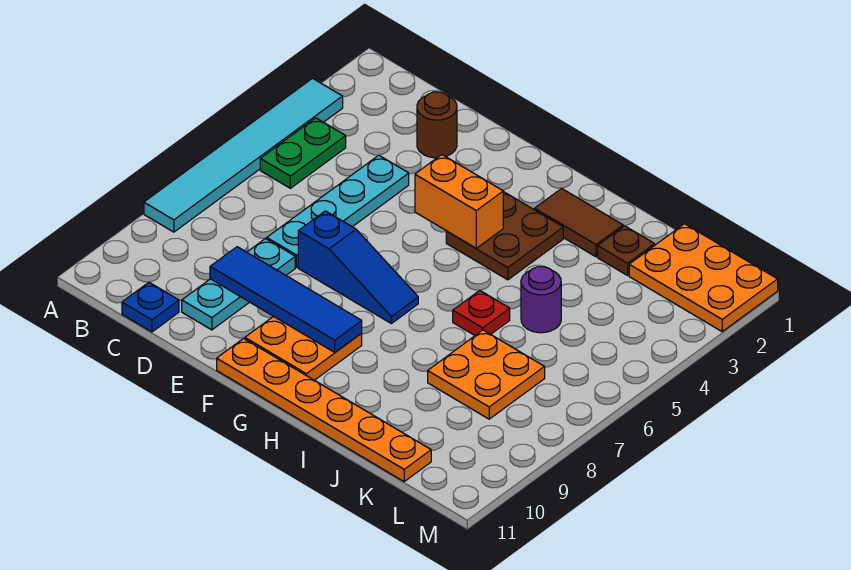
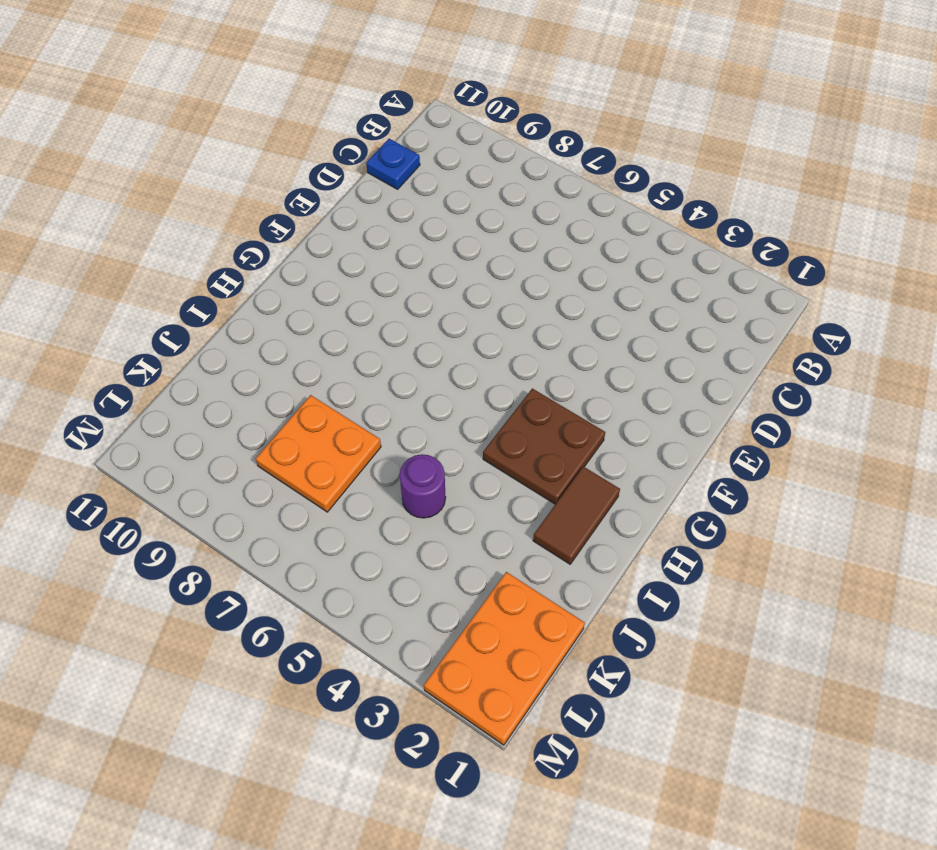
none -> cyan 1x6 tile [144,78,343,232]
none -> green 1x2 plate [260,118,346,188]
none -> brown 1x1 round brick [417,92,457,158]

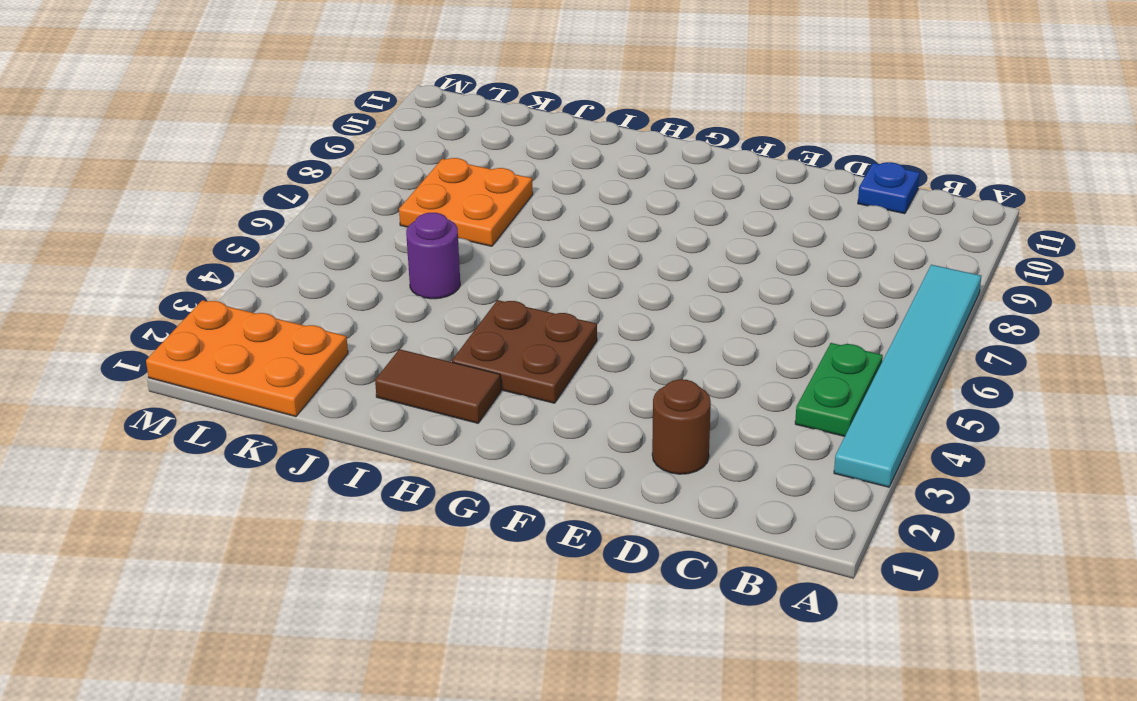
none -> cyan 1x4 plate [267,155,409,267]
none -> cyan 1x3 plate [182,238,295,330]
none -> blue 1x3 slope [298,211,418,323]

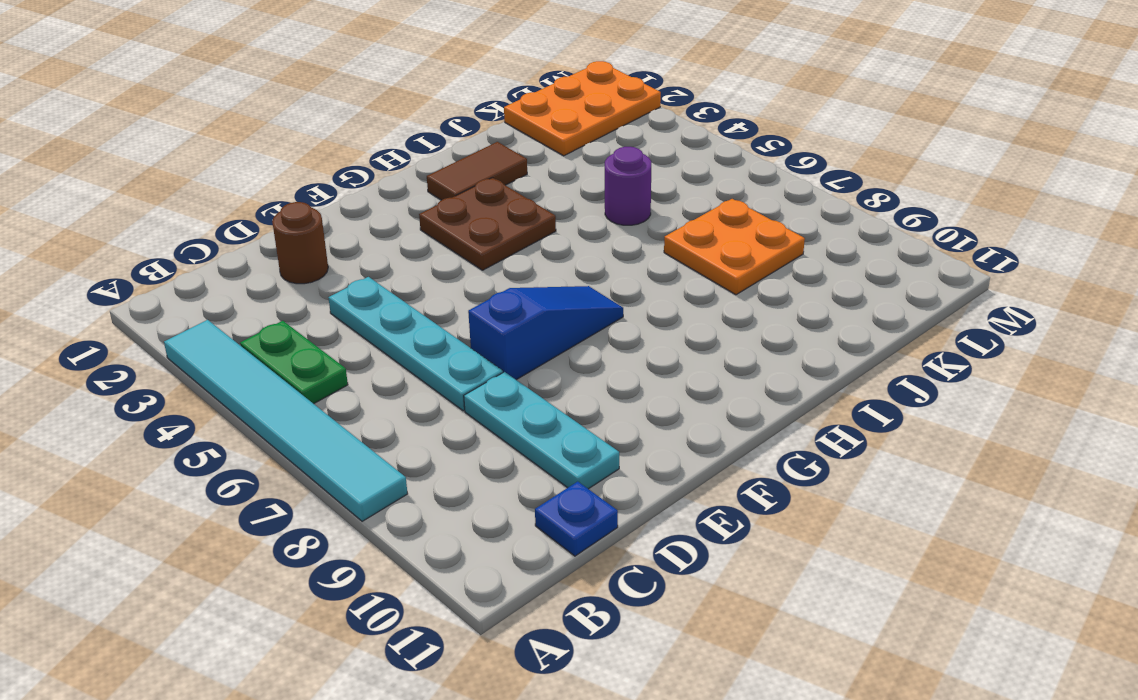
none -> orange 2x2 plate [245,316,362,380]
none -> orange 1x6 plate [217,339,431,481]
none -> red 1x1 plate [453,291,510,335]

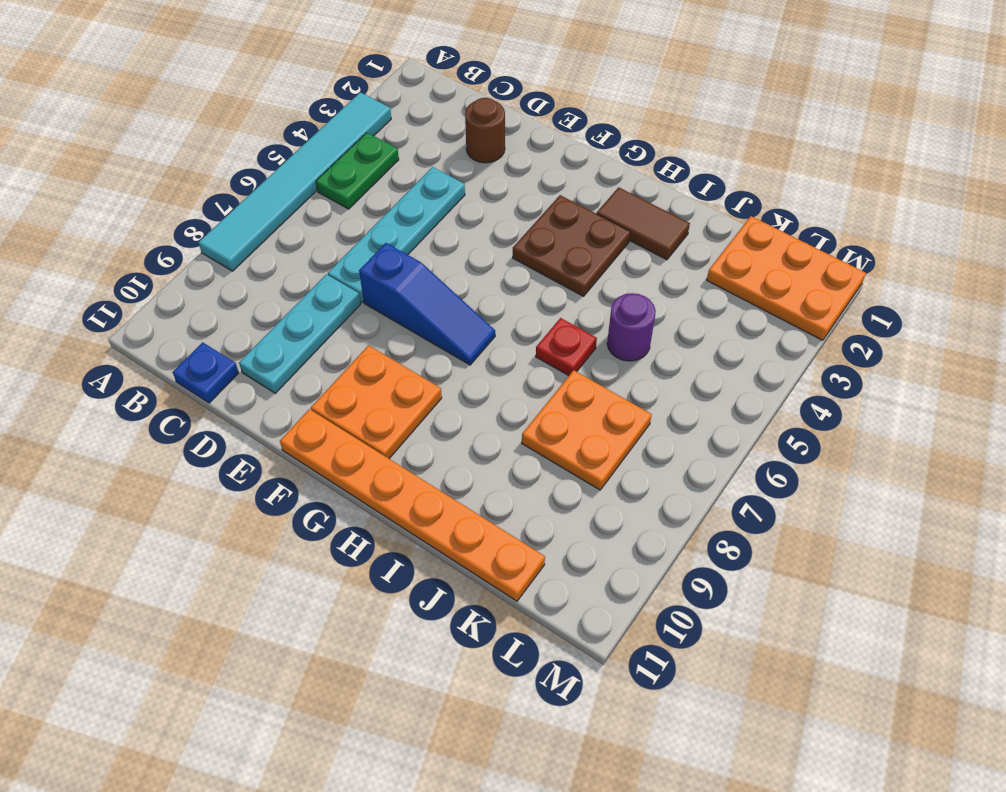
none -> brown 1x1 plate [598,226,655,275]
none -> blue 1x4 tile [210,247,362,352]
none -> orange 1x2 brick [415,155,503,248]

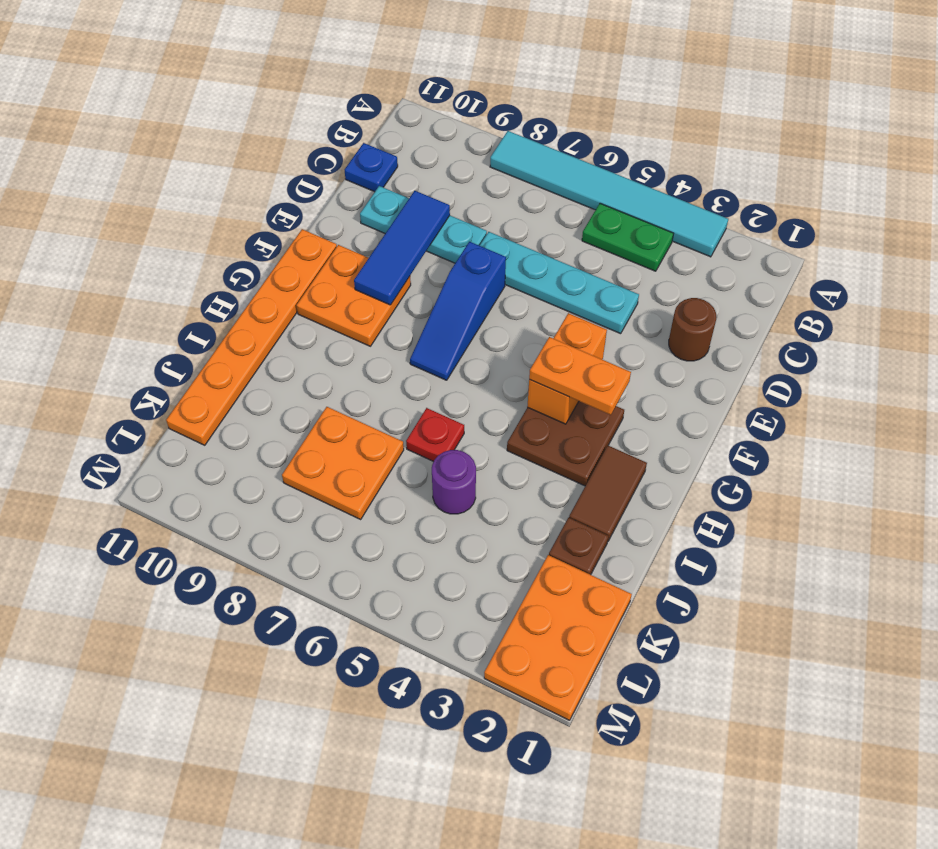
blue 1x3 tile [354,191,450,305] -> blue 1x4 tile [210,247,362,352]
orange 1x2 plate [529,337,631,415] -> none

